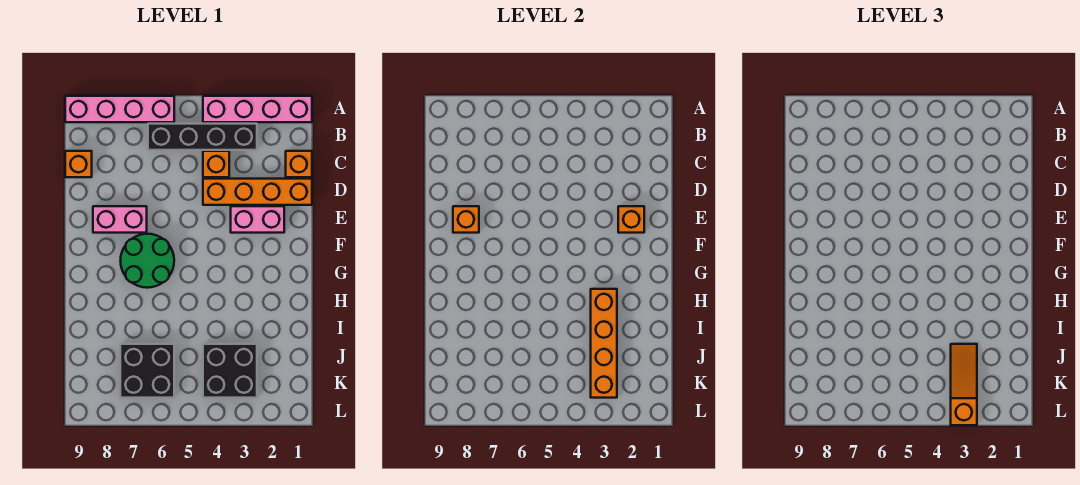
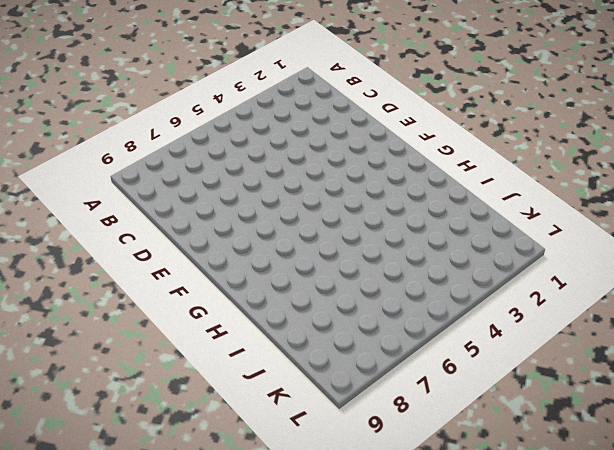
none -> pink 1x4 brick [203,96,312,122]
none -> pink 1x4 brick [65,96,174,122]
none -> black 1x4 brick [148,124,257,150]

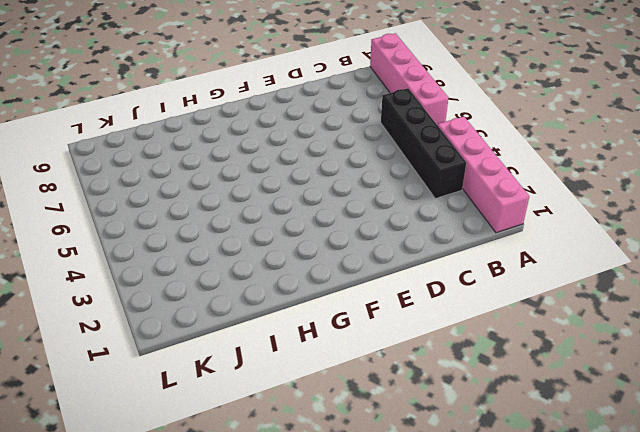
none -> orange 1x1 brick [286,151,312,177]
none -> orange 1x1 brick [203,151,229,177]
none -> orange 1x1 brick [65,151,92,177]

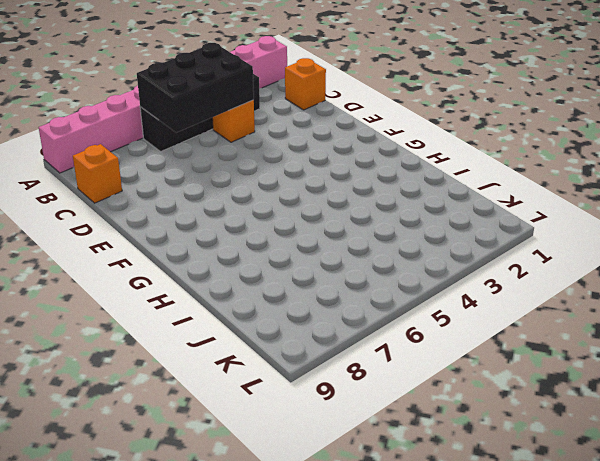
black 2x3 brick [137,43,254,133] -> none
none -> orange 1x4 brick [203,179,312,205]
none -> pink 1x2 brick [231,206,284,233]
none -> pink 1x2 brick [93,206,147,233]

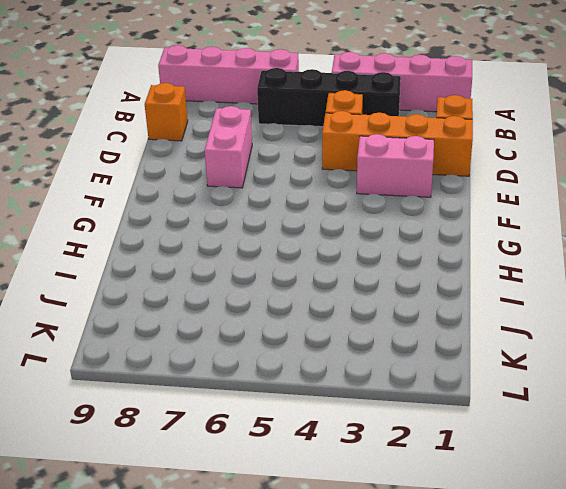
pink 1x2 brick [205,106,252,188] -> pink 1x2 brick turned to [93,206,147,233]
none -> green 2x2 round brick [120,234,174,288]
none -> black 2x2 brick [203,344,257,398]
none -> black 2x2 brick [120,344,174,398]

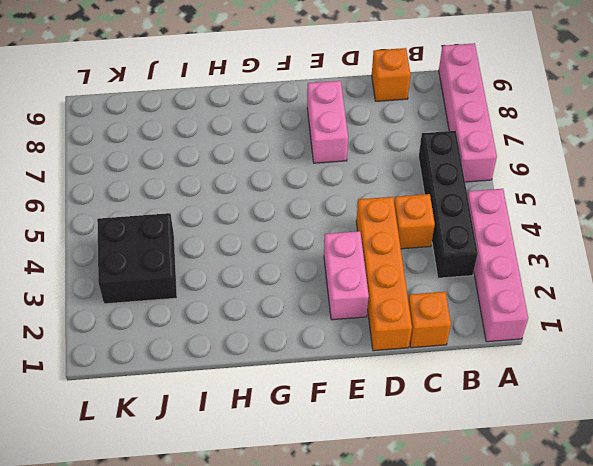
none -> green 2x2 round brick [120,234,174,288]
none -> black 2x2 brick [120,344,174,398]
none -> orange 1x1 brick [618,206,644,233]

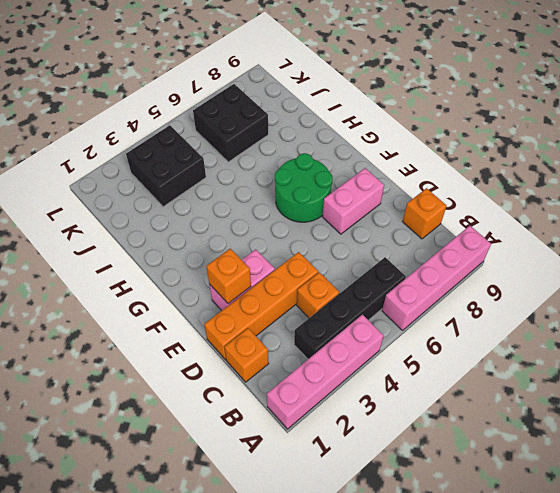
none -> orange 1x1 brick [453,206,479,233]
none -> orange 1x4 brick [591,289,617,398]
none -> orange 1x3 slope [951,344,977,425]

